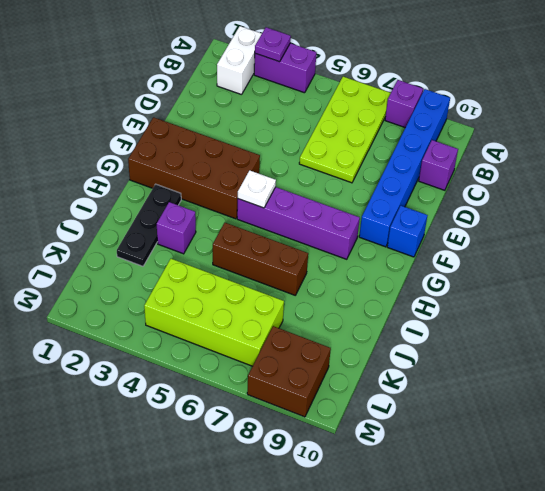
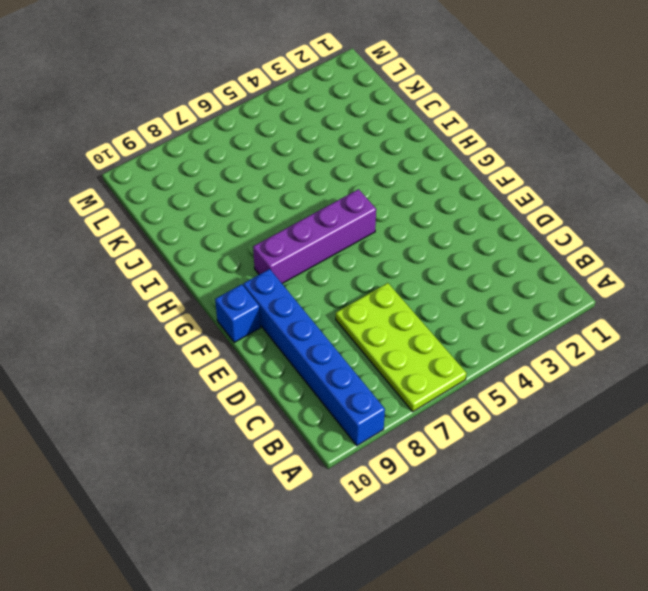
none -> white 1x2 brick [217,26,262,95]
none -> purple 1x2 brick [254,43,316,93]
none -> purple 1x1 brick [385,80,423,128]

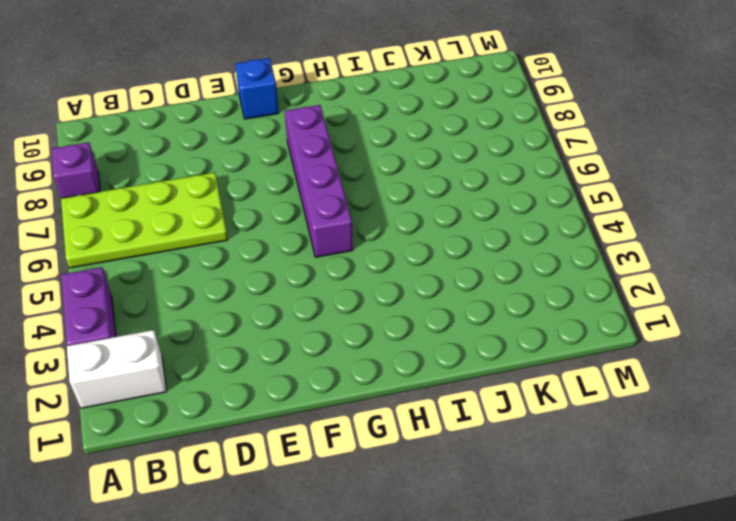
none -> blue 1x6 brick [359,89,450,247]
none -> purple 1x1 brick [419,140,458,190]
none -> brown 2x4 brick [128,117,260,219]

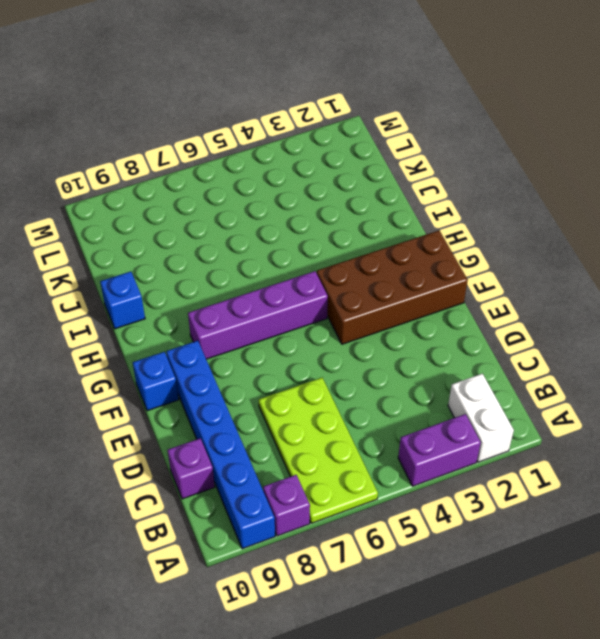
blue 1x1 brick [100,272,145,329] -> none
none -> black 1x3 plate [117,184,181,266]
none -> purple 1x1 brick [157,202,196,254]
none -> brown 1x3 brick [213,222,308,295]

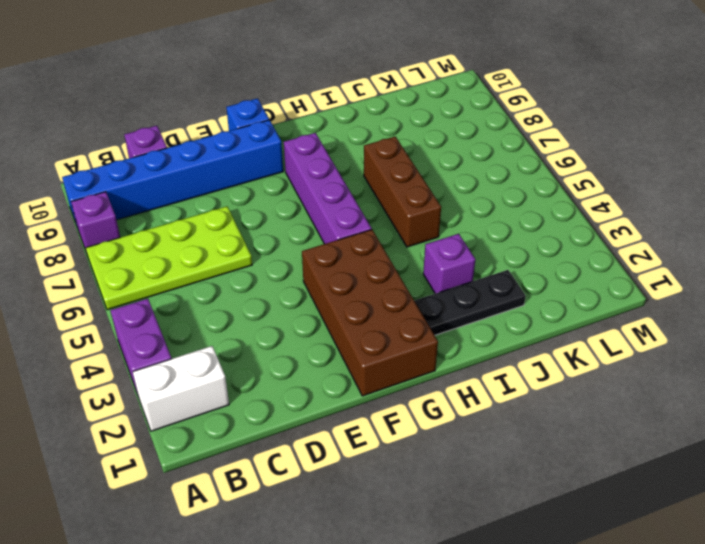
none -> lime 2x4 brick [144,259,284,366]
none -> brown 2x2 brick [247,326,331,417]
none -> purple 1x1 plate [255,27,291,62]

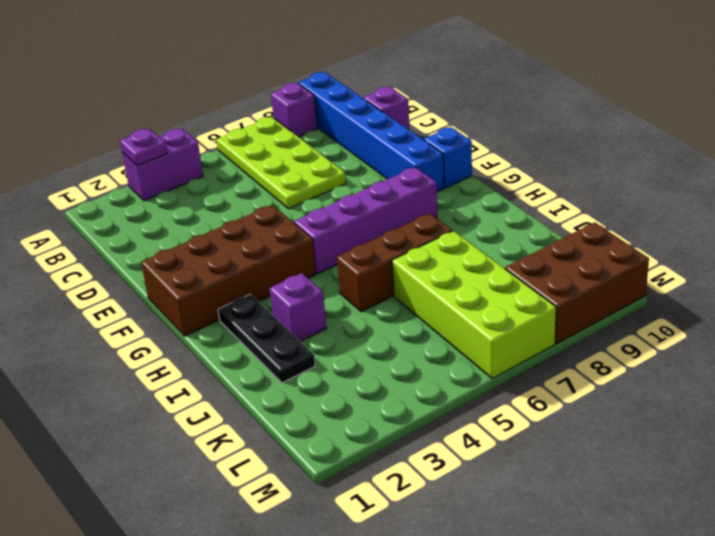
lime 2x4 brick [392,231,556,378] -> lime 2x4 brick turned to [144,259,284,366]
brown 2x3 brick [505,222,649,344] -> brown 2x2 brick [247,326,331,417]
none -> white 1x2 brick [217,26,262,95]
none -> white 1x1 plate [238,170,276,208]

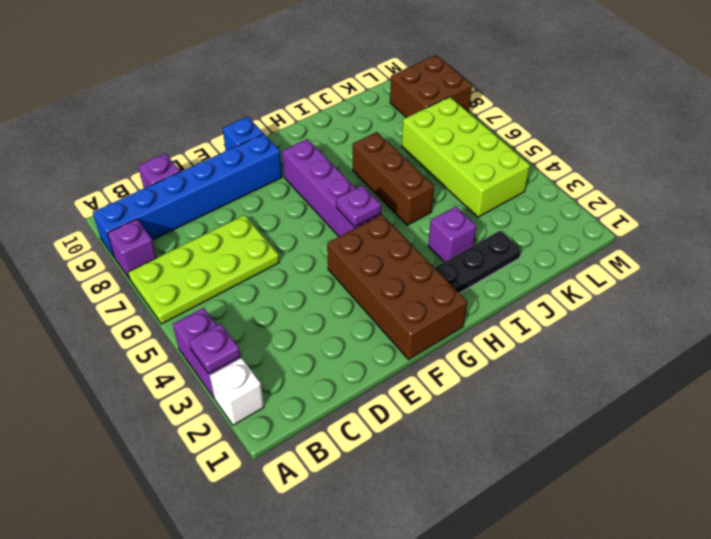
white 1x1 brick [210,358,264,425] -> white 1x2 brick [217,26,262,95]
purple 1x1 plate [336,185,381,227] -> white 1x1 plate [238,170,276,208]

